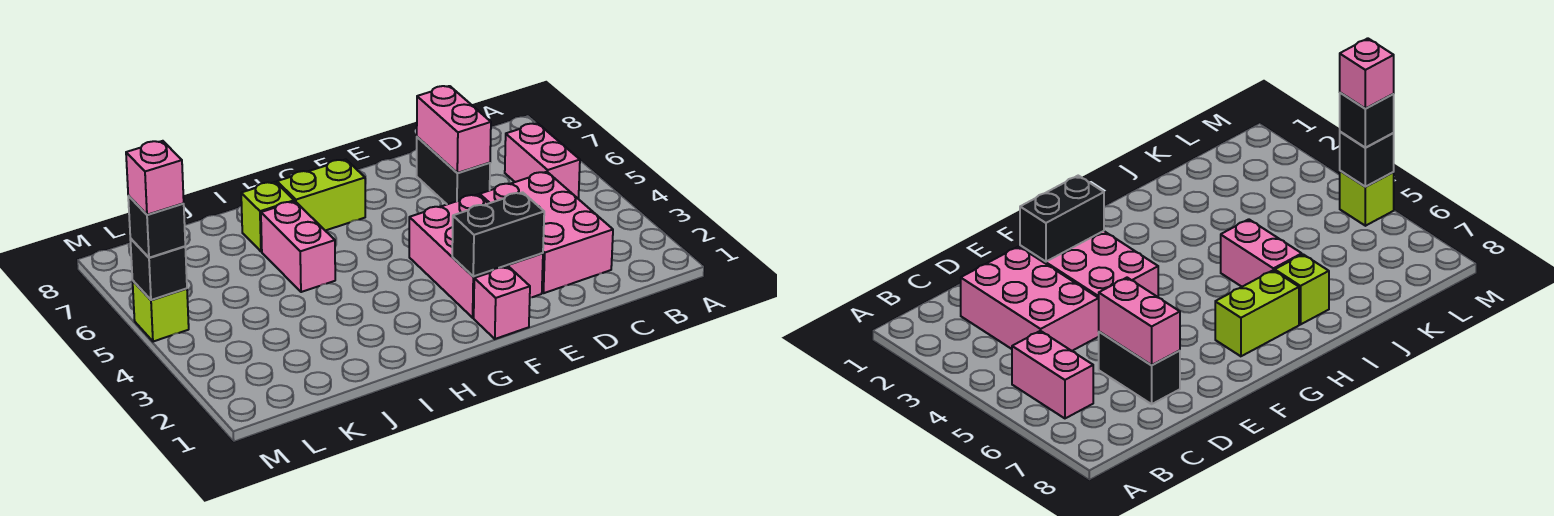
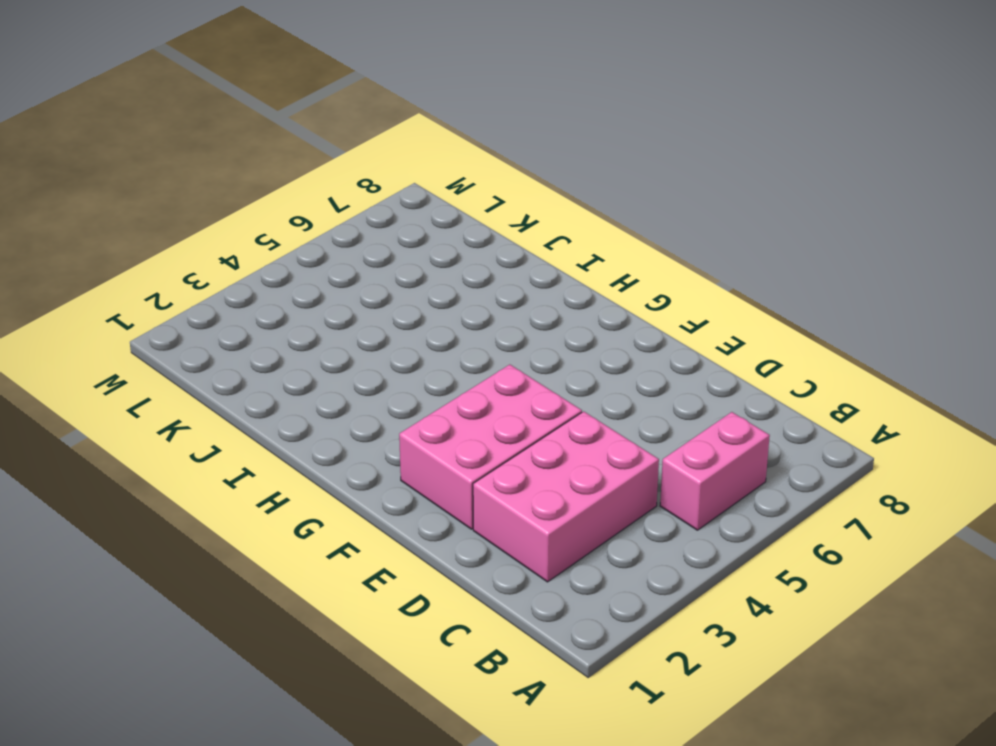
none -> black 1x2 brick [417,137,490,204]
none -> pink 1x1 brick [474,266,530,339]
none -> lime 1x2 brick [277,159,365,231]

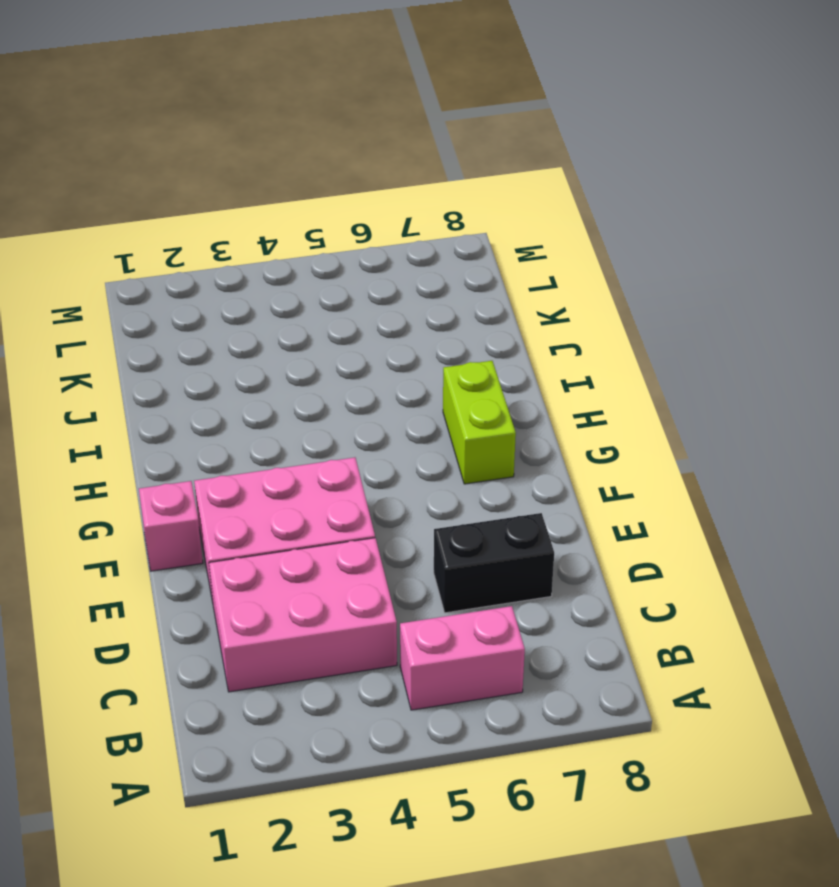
none -> pink 1x2 brick [261,201,335,292]
none -> lime 1x1 brick [241,182,294,251]
none -> lime 1x1 brick [133,281,189,342]

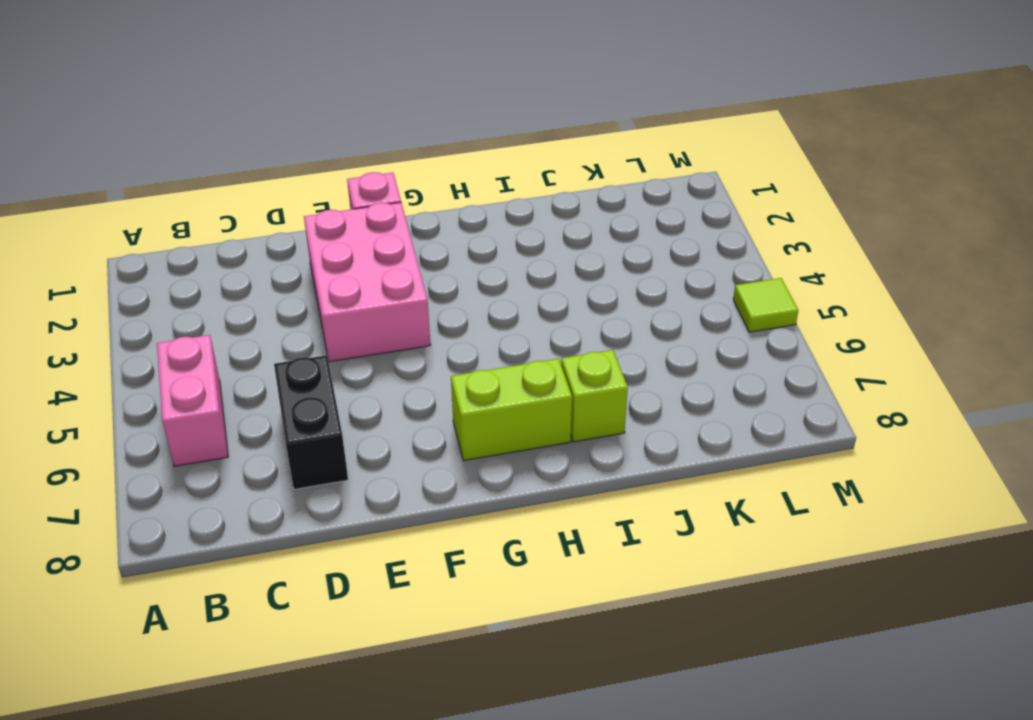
lime 1x1 tile [733,278,798,332] -> lime 1x1 brick [133,281,189,342]
none -> pink 2x3 brick [480,172,613,293]
none -> pink 1x2 brick [261,201,335,292]
none -> pink 1x2 brick [417,86,491,173]

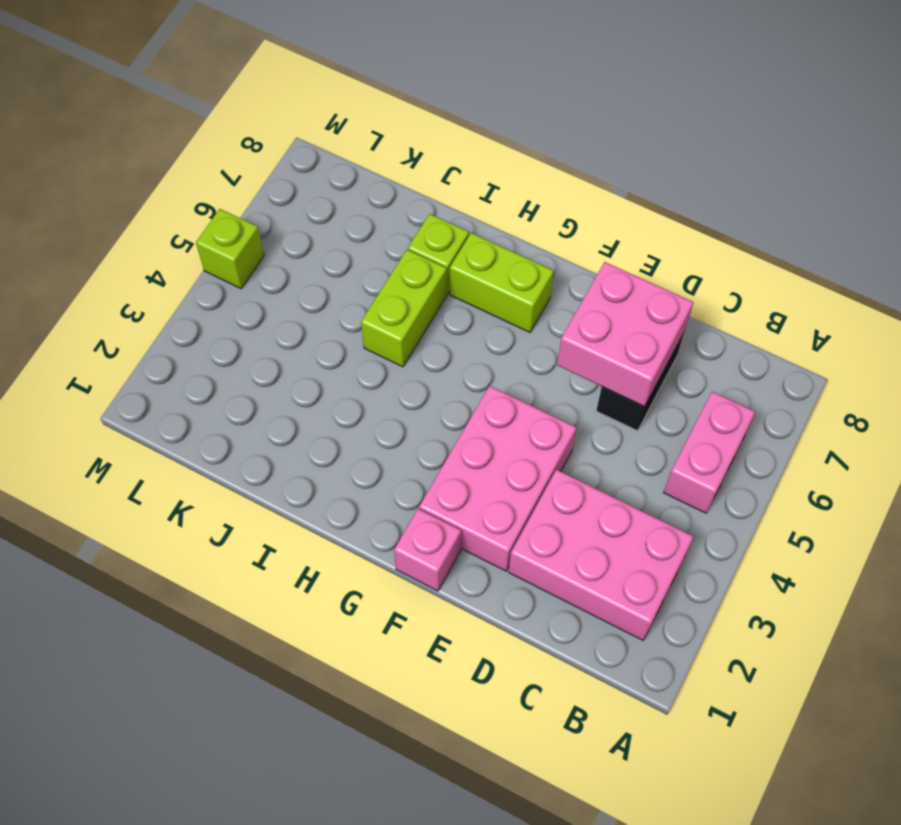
pink 2x3 brick [509,470,694,640] -> pink 2x3 brick turned to [480,172,613,293]
pink 2x2 brick [557,262,694,406] -> pink 1x2 brick [417,86,491,173]
lime 1x2 brick [361,250,447,367] -> pink 1x2 brick [261,201,335,292]
none -> black 1x2 brick [452,192,544,276]
none -> black 1x1 brick [130,239,187,300]
none -> black 1x1 brick [128,196,185,258]

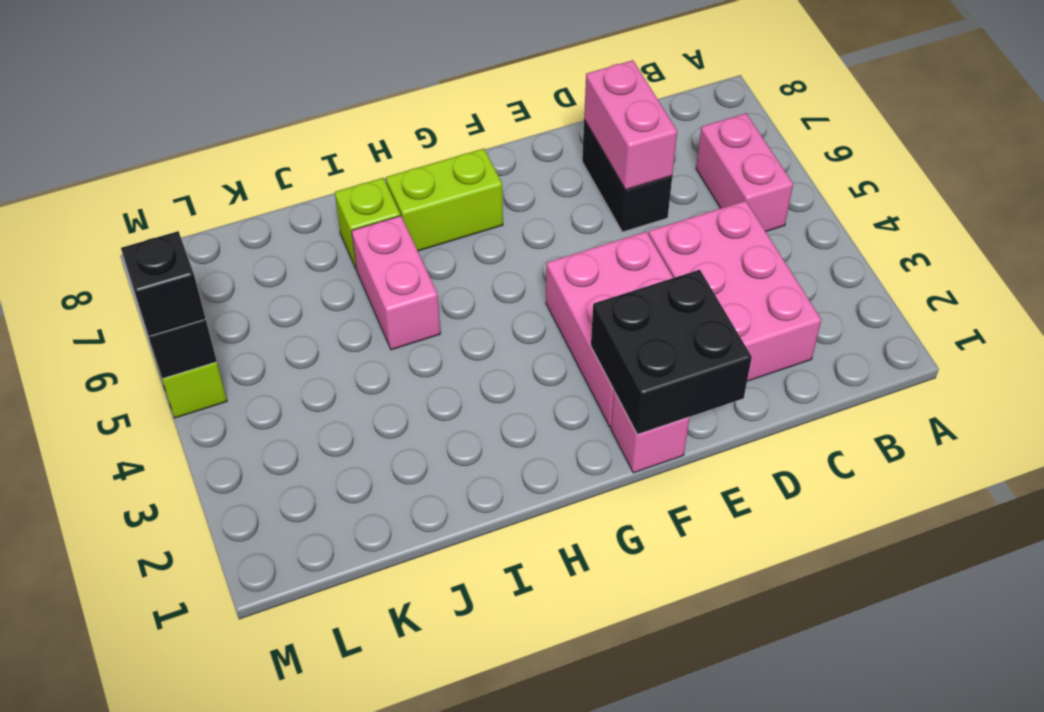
black 2x2 brick [591,270,752,434] -> black 1x2 brick [452,192,544,276]
none -> pink 1x1 brick [126,141,184,215]

